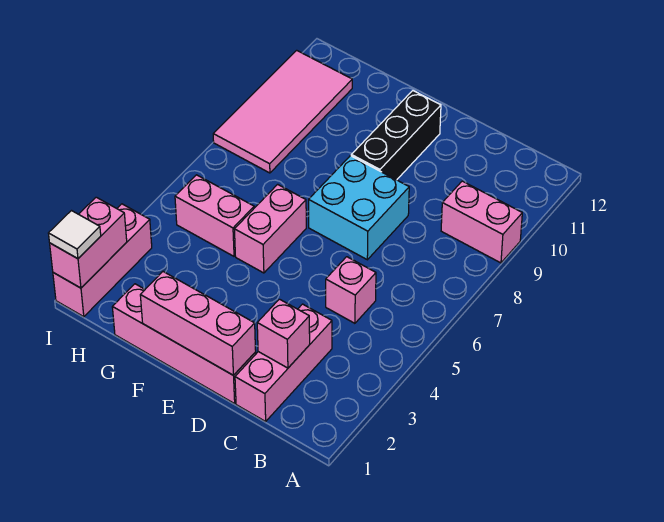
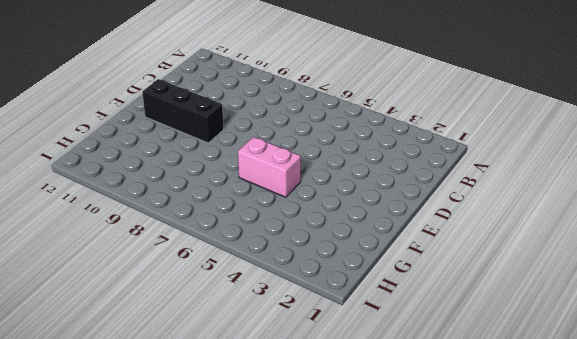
none -> pink 1x2 brick [441,181,522,263]
none -> pink 1x3 brick [235,304,332,421]
none -> pink 1x1 brick [326,257,376,323]

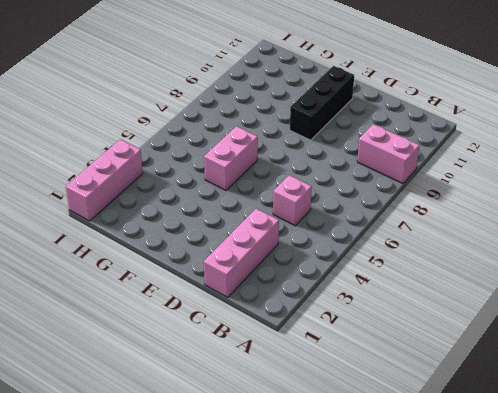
none -> pink 1x4 brick [112,284,256,404]
none -> cyan 2x2 brick [309,156,409,260]
none -> pink 1x2 brick [175,175,254,256]

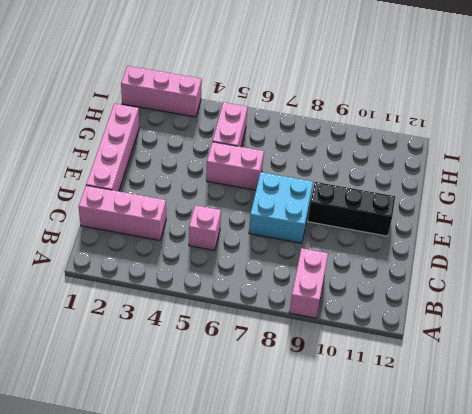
none -> pink 2x4 tile [213,50,352,173]
none -> pink 1x1 brick [257,299,310,368]
none -> pink 1x3 brick [140,272,256,375]

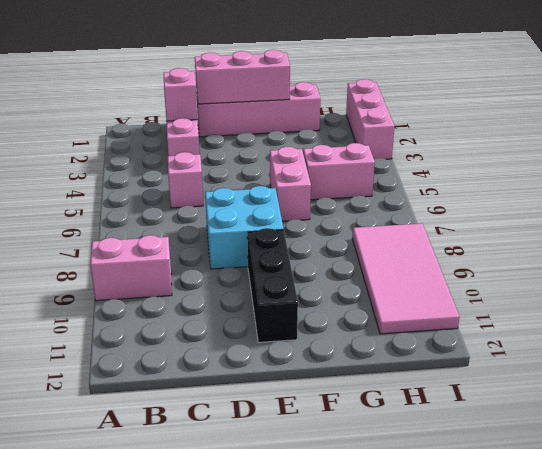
none -> pink 1x2 brick [50,197,127,288]
none -> white 1x1 tile [48,211,101,259]

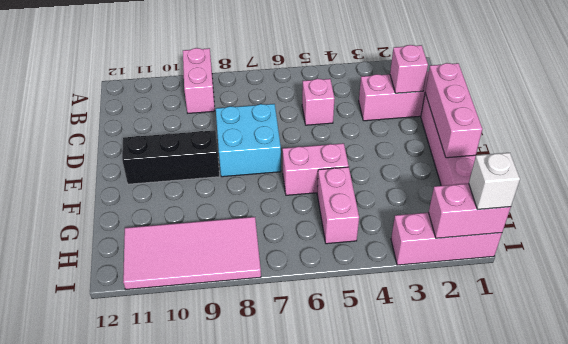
white 1x1 brick [469,153,520,210] -> white 1x1 tile [48,211,101,259]

